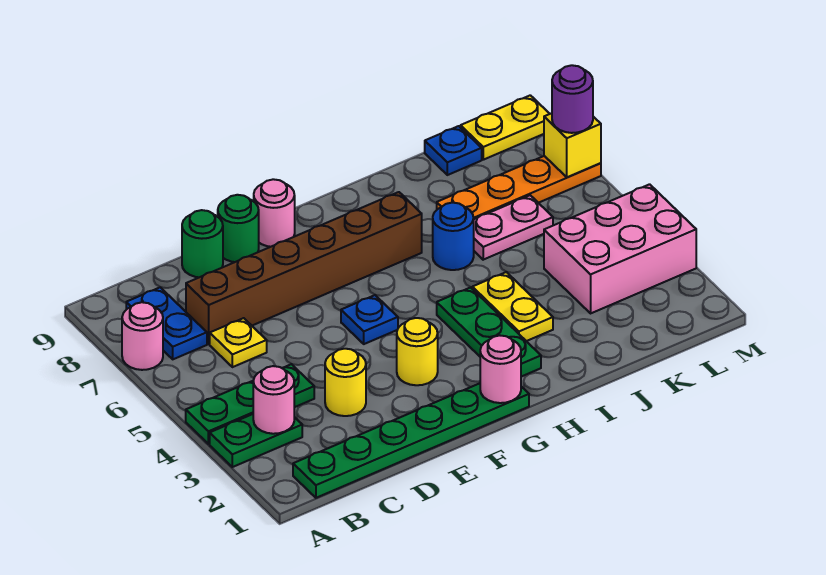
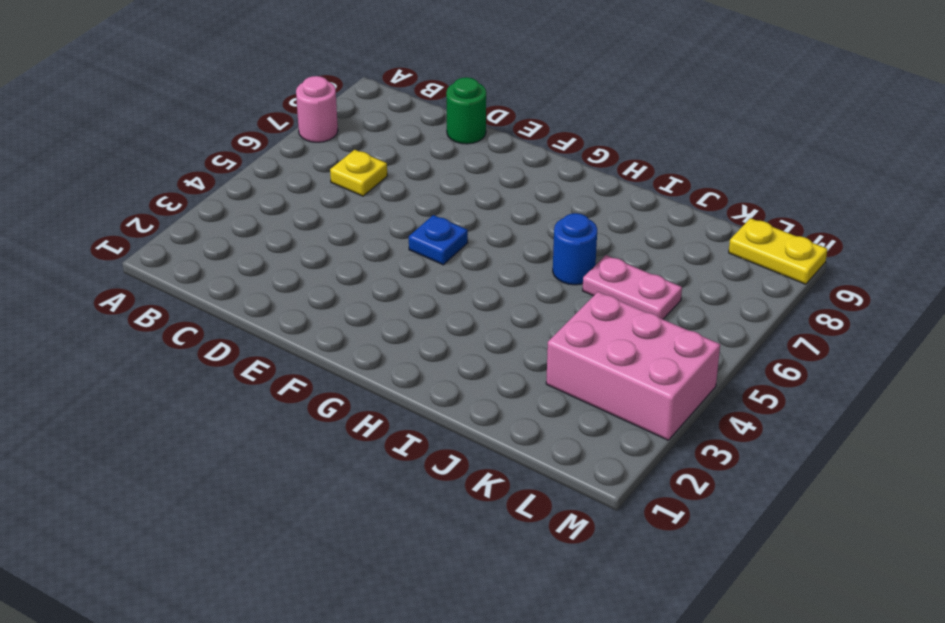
none -> green 1x2 plate [210,414,302,467]
none -> green 1x3 plate [186,364,314,444]
none -> green 1x6 plate [293,383,529,498]

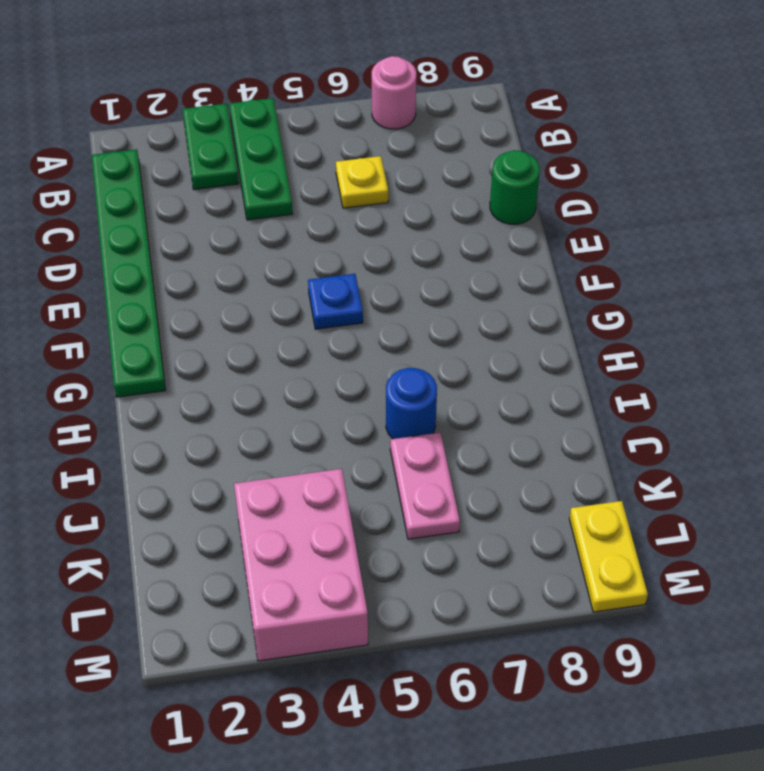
none -> blue 1x2 plate [126,287,207,359]
none -> brown 1x6 brick [186,192,422,344]
none -> yellow 1x1 round brick [325,349,366,416]

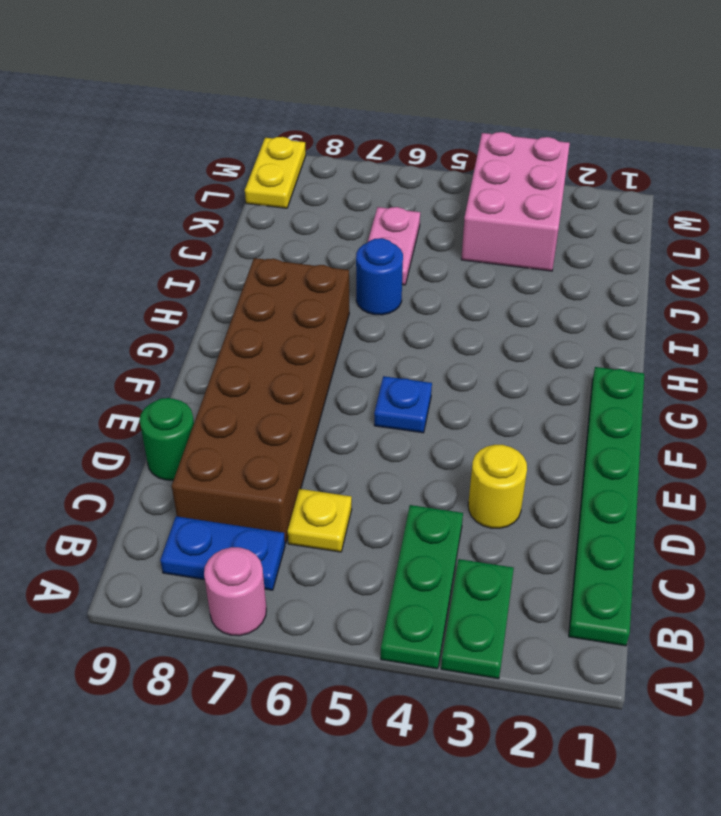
brown 2x6 brick [172,258,349,544] -> brown 1x6 brick [186,192,422,344]
none -> green 1x1 round brick [218,195,259,262]
none -> yellow 1x1 round brick [397,318,438,385]
none -> pink 1x1 round brick [254,179,295,247]

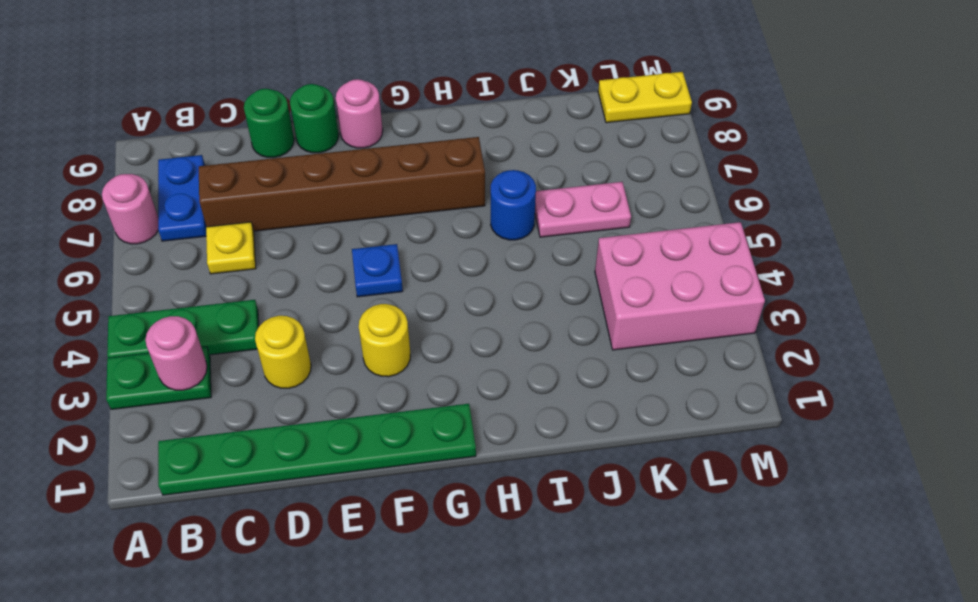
none -> green 1x3 plate [437,287,541,377]
none -> yellow 1x2 plate [472,272,553,341]
none -> orange 1x4 plate [437,156,601,219]

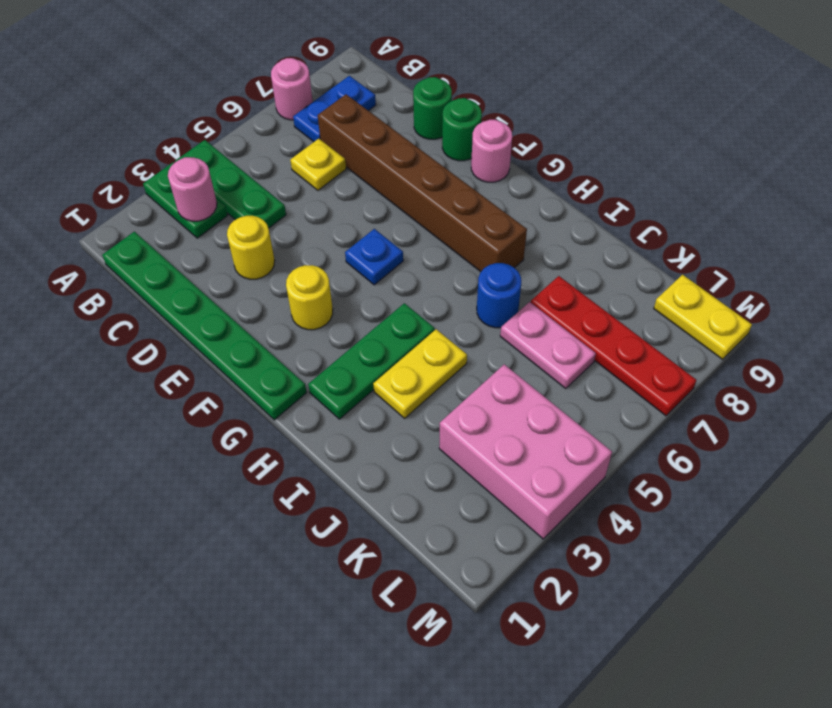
red 1x4 plate [531,276,696,416] -> orange 1x4 plate [437,156,601,219]
none -> blue 1x1 plate [425,126,482,175]
none -> pink 1x1 round brick [480,336,521,403]
none -> yellow 1x1 brick [544,113,601,177]

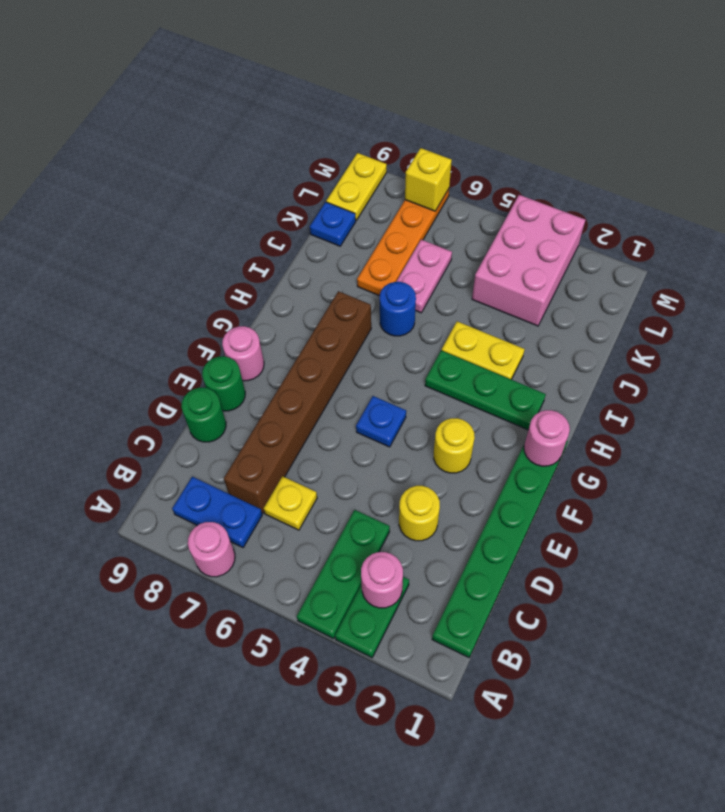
none -> purple 1x1 round brick [552,65,593,133]

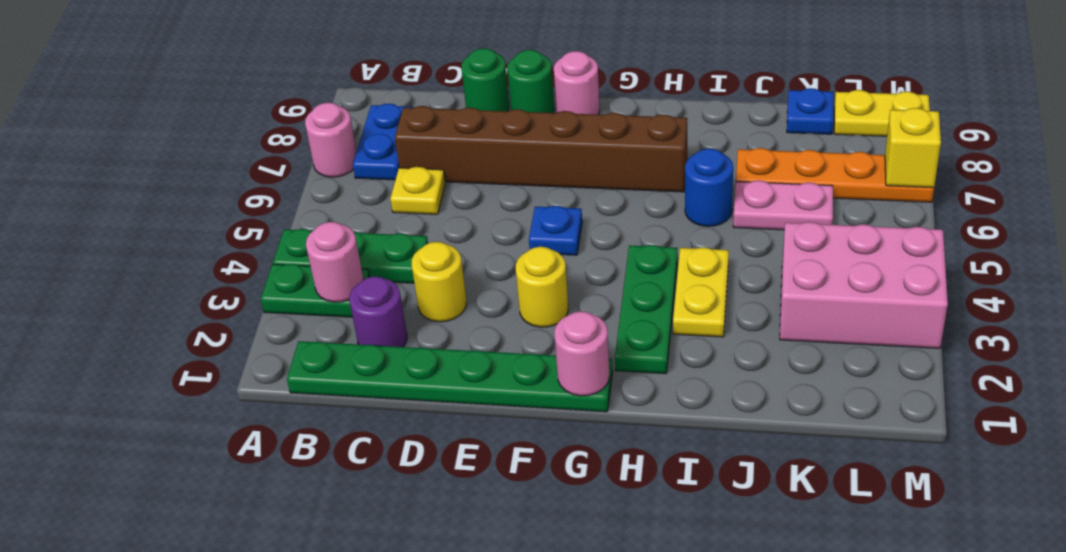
purple 1x1 round brick [349,276,407,347] -> purple 1x1 round brick moved to [552,65,593,133]

